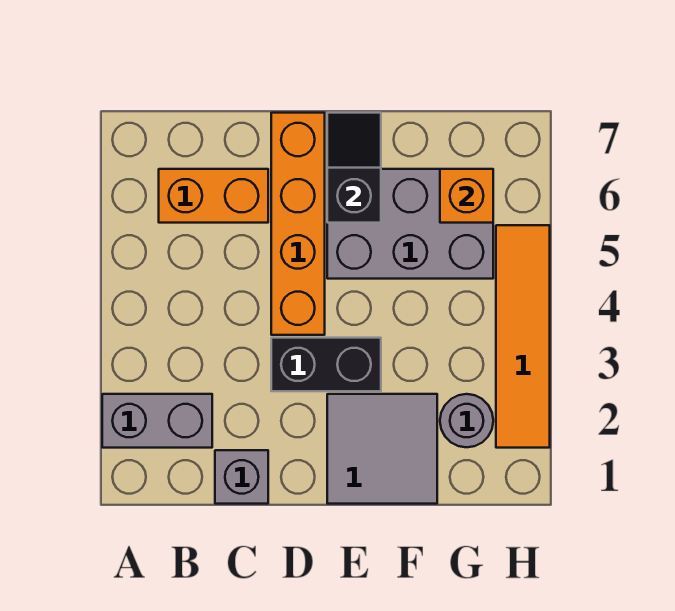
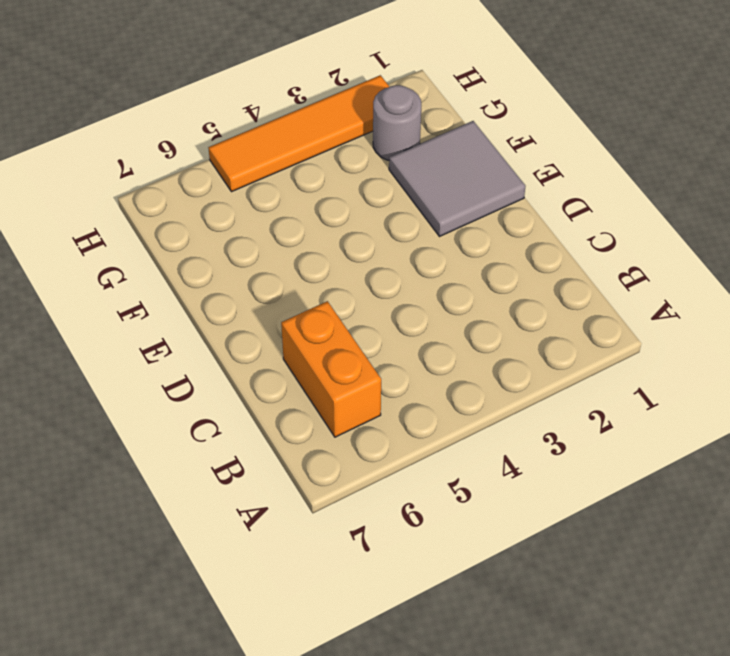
none -> grey 1x2 brick [102,394,212,448]
none -> grey 1x1 brick [215,450,268,504]

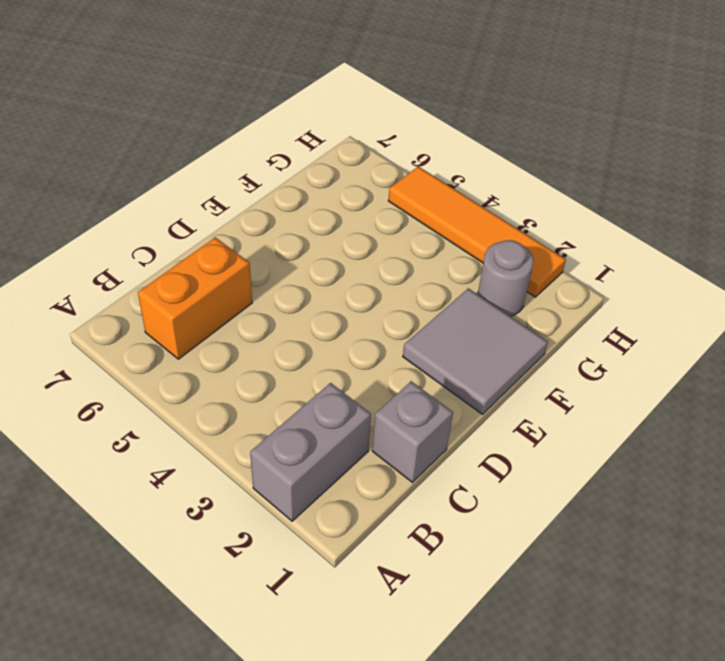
none -> black 1x2 brick [271,338,381,391]
none -> orange 1x4 brick [271,113,325,335]

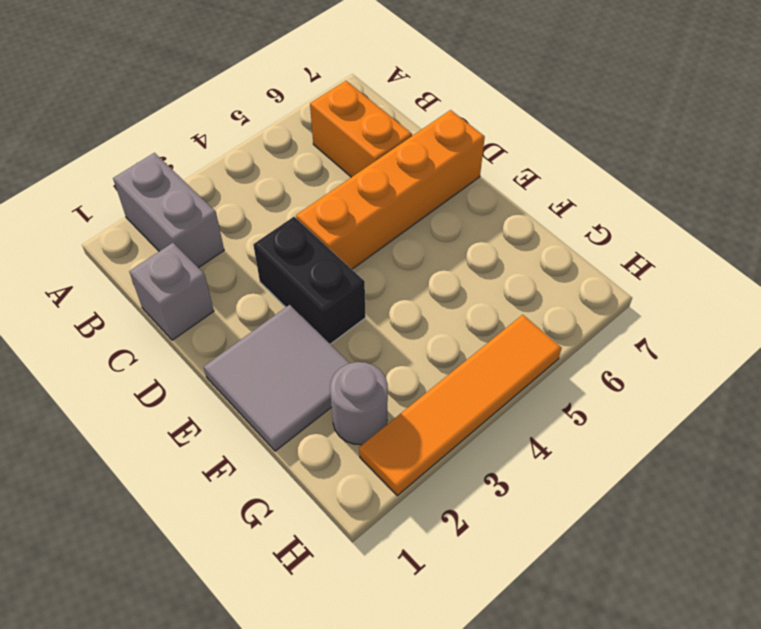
none -> grey 2x3 brick [327,169,493,279]
none -> black 1x2 slope [327,113,381,223]

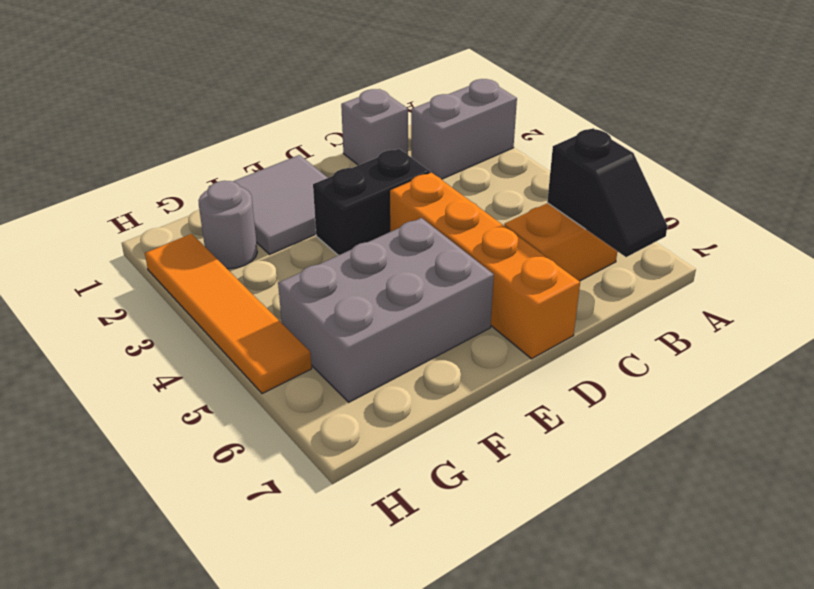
black 1x2 slope [547,128,667,257] -> black 1x2 slope moved to [327,113,381,223]
none -> orange 1x1 brick [440,169,493,223]

